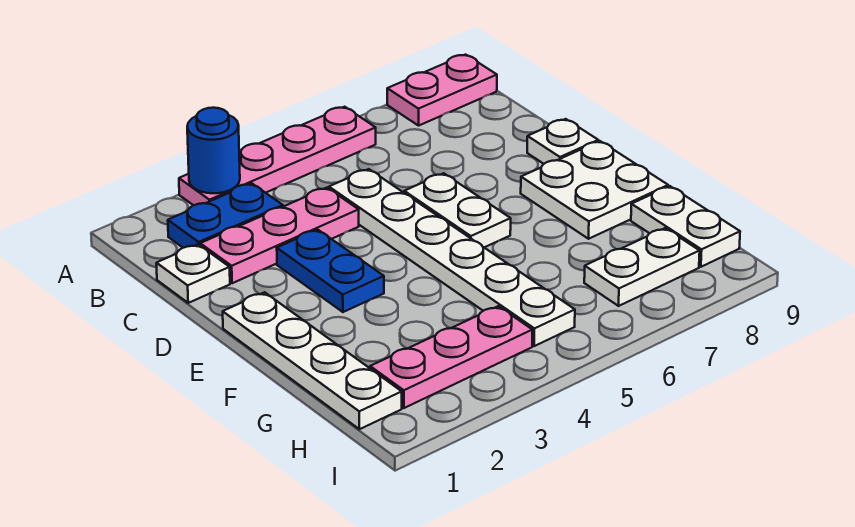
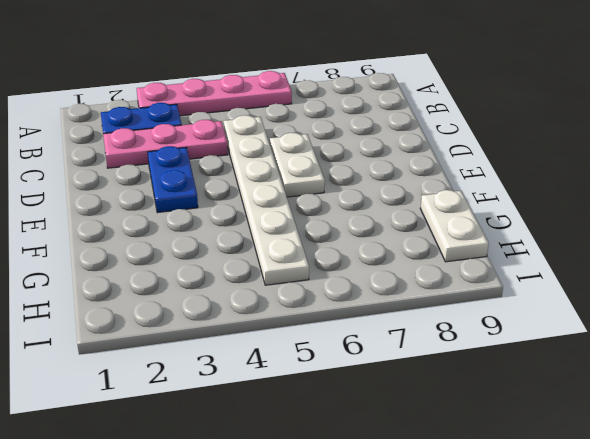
none -> pink 1x2 plate [387,55,497,126]
none -> white 1x1 plate [156,244,230,303]
none -> white 1x1 plate [527,119,598,164]

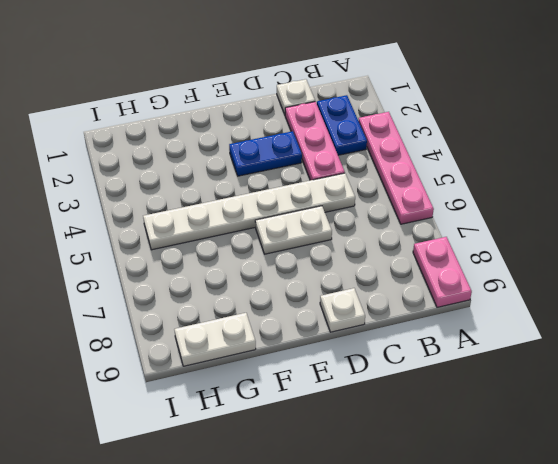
none -> white 1x4 plate [223,292,402,429]
none -> white 2x2 plate [521,141,668,239]
none -> pink 1x3 plate [370,306,532,408]

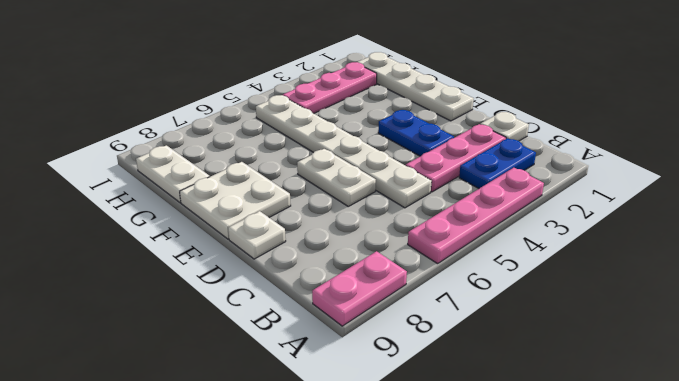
none -> white 1x2 plate [584,228,700,306]
none -> blue 1x1 round brick [187,108,240,193]

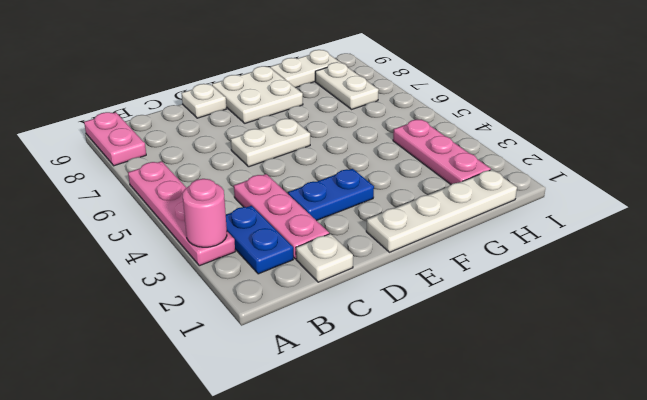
pink 1x1 round brick [183,179,227,247] -> blue 1x1 round brick [187,108,240,193]
none -> white 1x6 plate [329,169,575,346]

